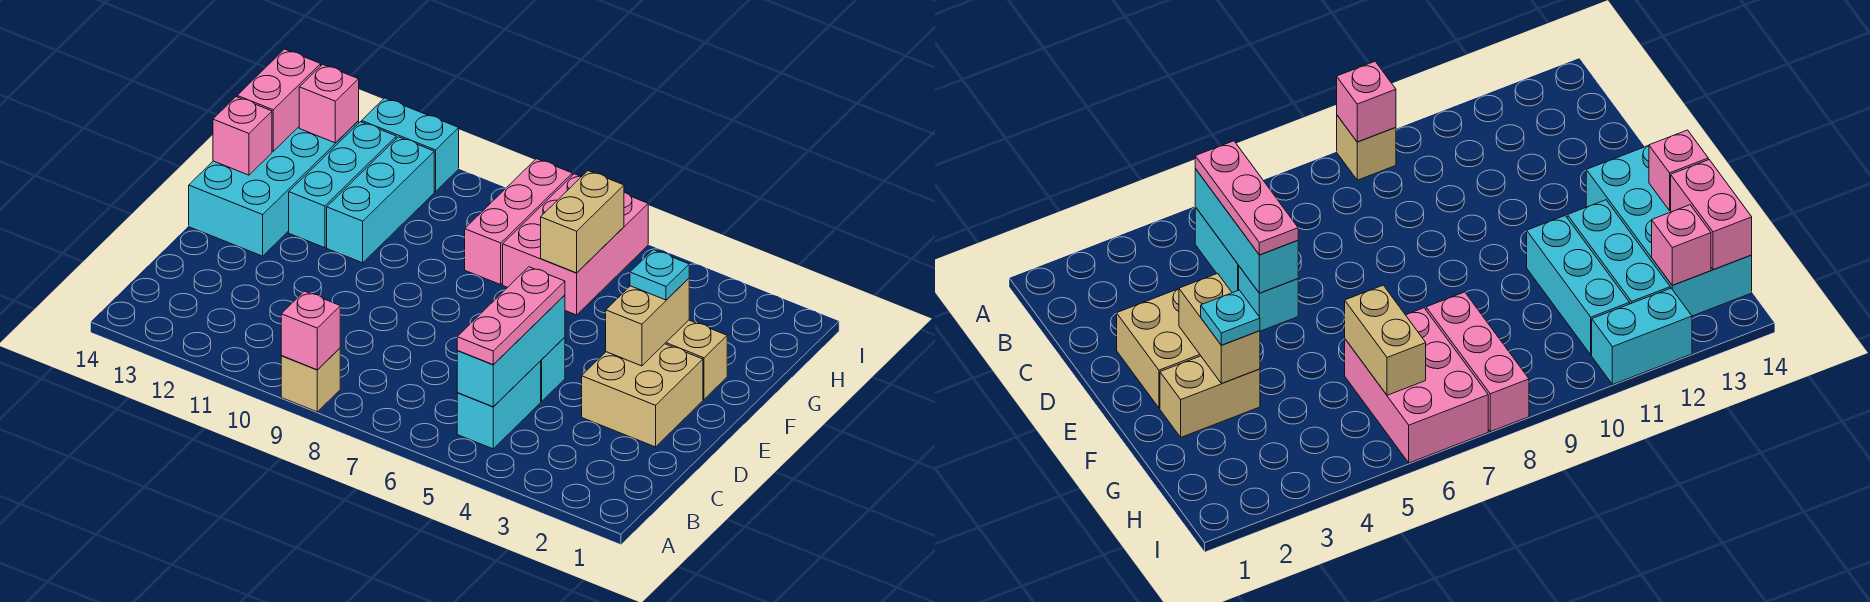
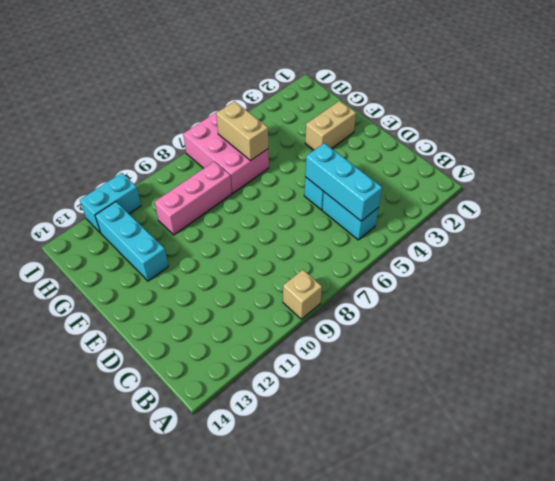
pink 1x3 brick [155,161,232,235] -> pink 1x3 brick turned to [465,159,572,285]
none -> tan 2x2 brick [582,344,703,447]
none -> cyan 2x4 brick [189,121,359,256]
none -> cyan 1x3 brick [327,137,434,263]

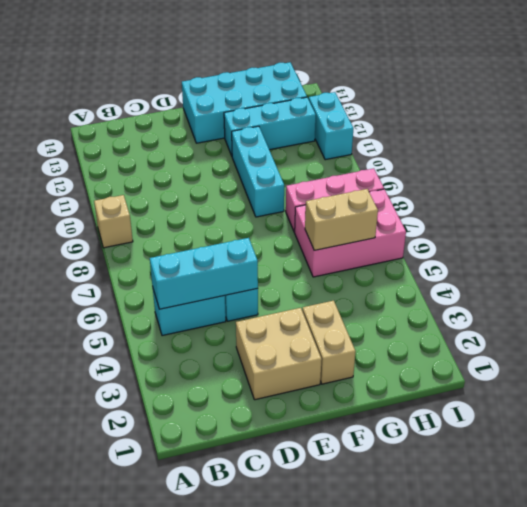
cyan 1x3 brick [232,126,284,217] -> cyan 1x3 brick turned to [327,137,434,263]
none -> pink 1x1 brick [281,291,340,370]
none -> tan 1x2 brick [606,278,689,366]
none -> pink 1x1 brick [213,97,272,175]

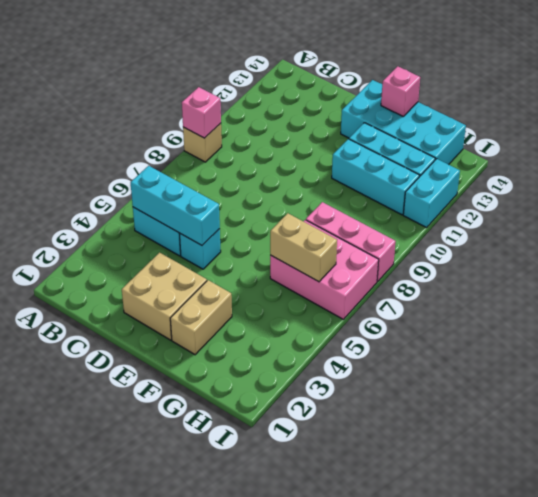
none -> tan 1x2 brick [606,278,689,366]
none -> pink 1x2 brick [237,49,321,151]
none -> pink 1x1 brick [299,64,359,143]

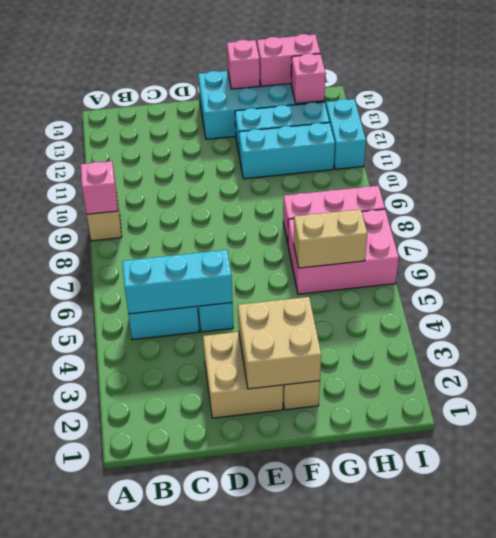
tan 2x2 brick [238,297,321,389] -> tan 1x2 brick [606,278,689,366]
none -> pink 1x3 plate [457,267,565,365]
none -> cyan 1x1 plate [630,250,689,300]

